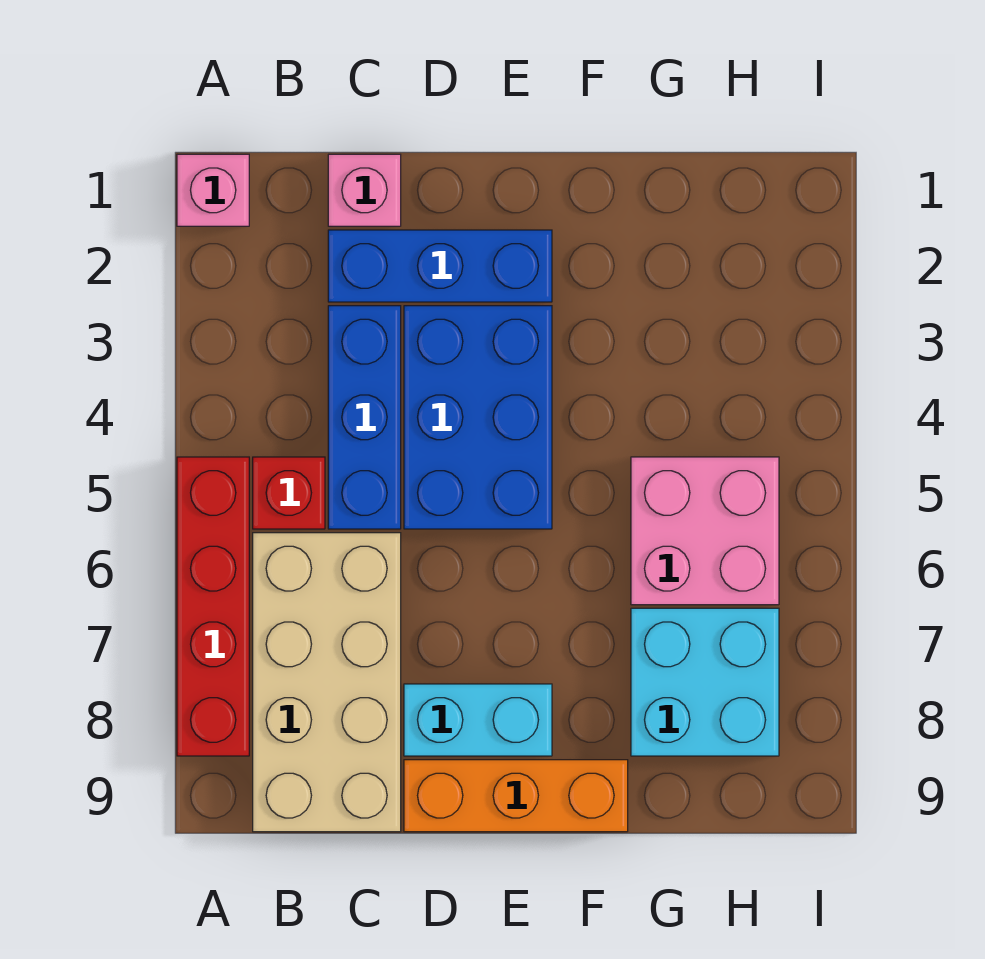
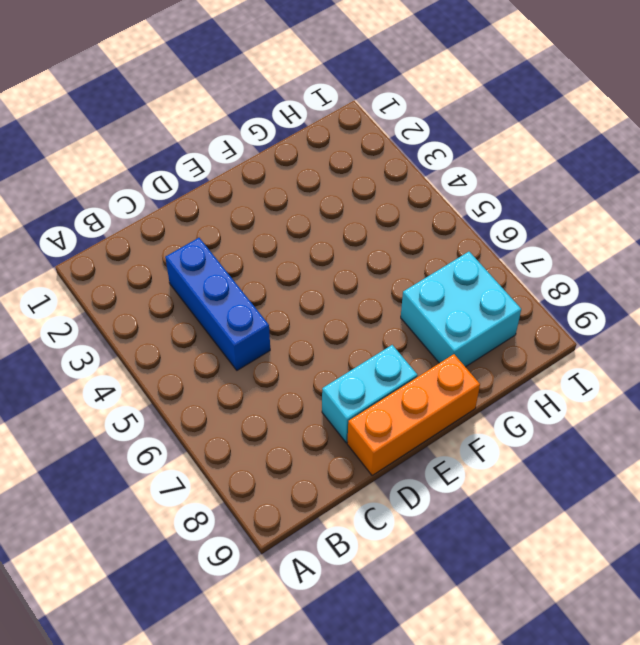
none -> pink 1x1 brick [177,154,249,226]
none -> red 1x4 brick [177,457,249,756]
none -> red 1x1 brick [253,457,325,529]

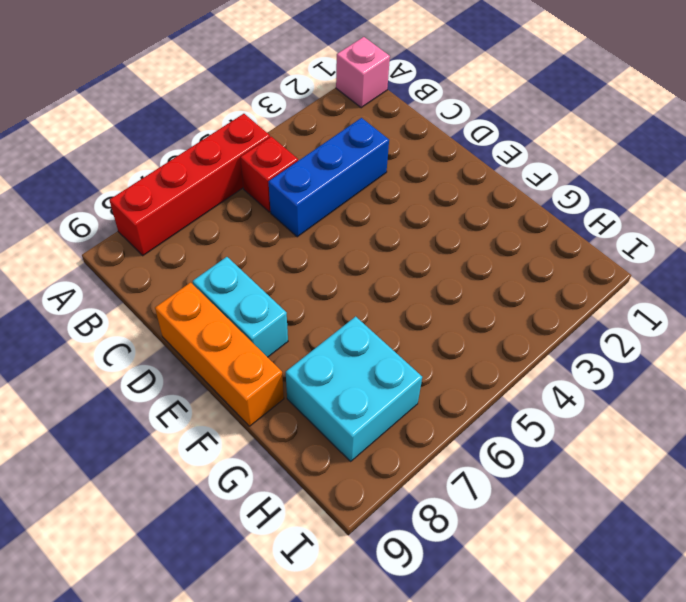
none -> tan 2x4 brick [253,533,401,832]
none -> pink 1x1 brick [328,154,401,226]
none -> blue 1x3 brick [328,230,552,302]

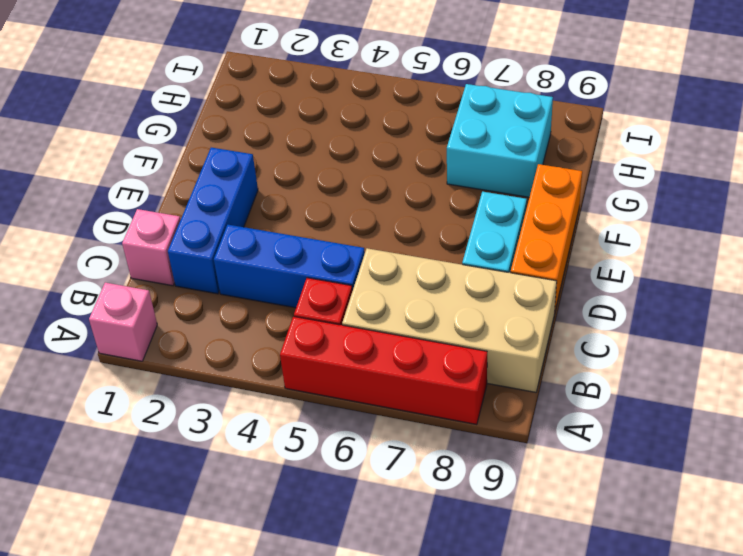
none -> blue 2x3 brick [404,306,552,529]
none -> pink 2x2 brick [631,457,779,605]

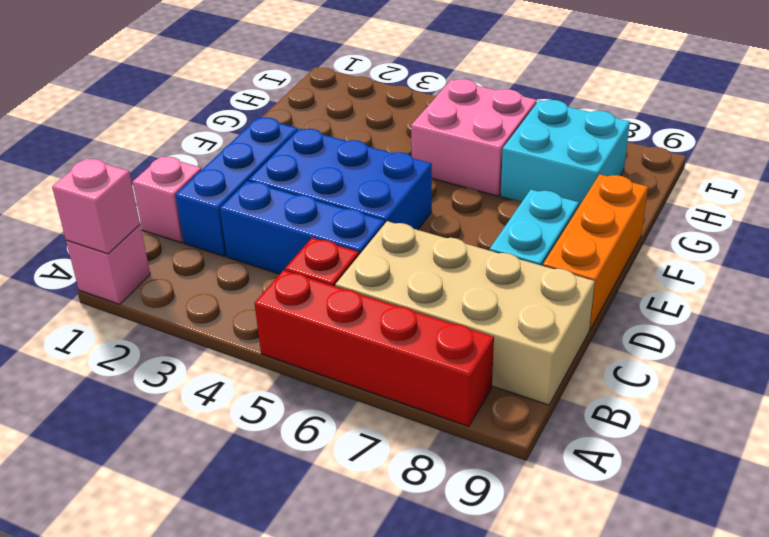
pink 1x1 brick [52,158,140,254] -> none

